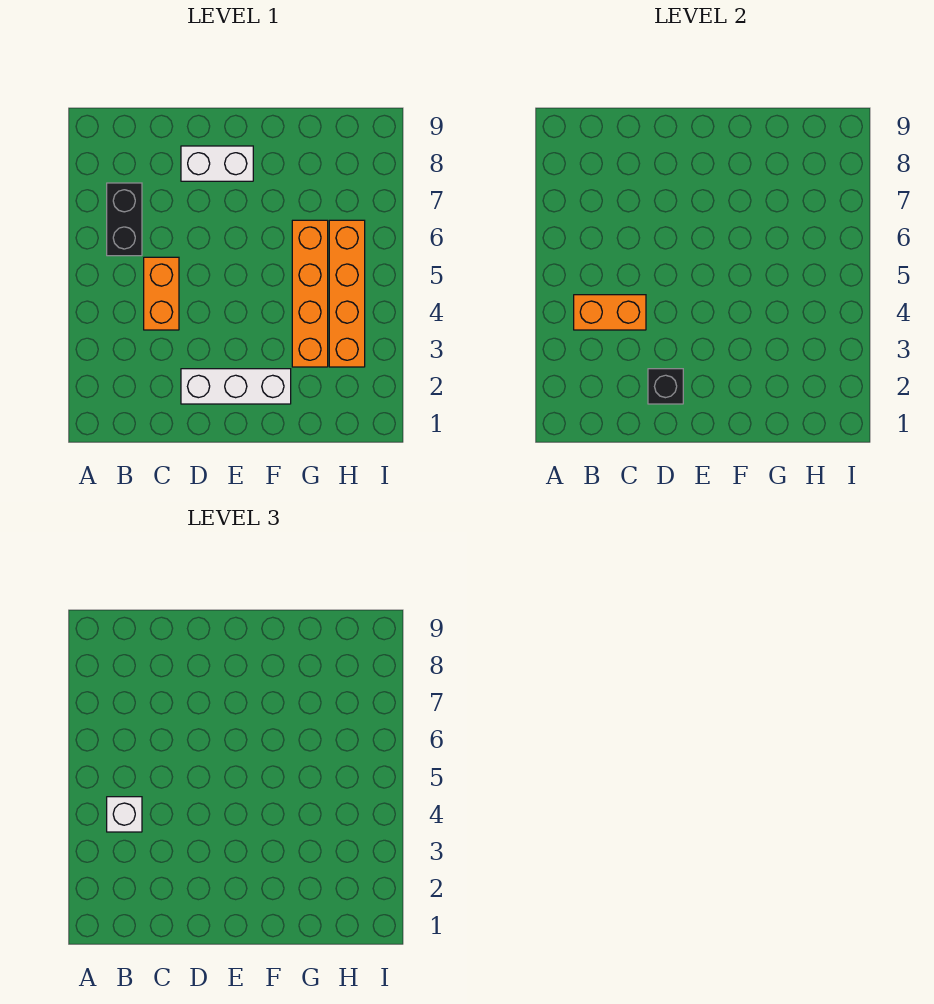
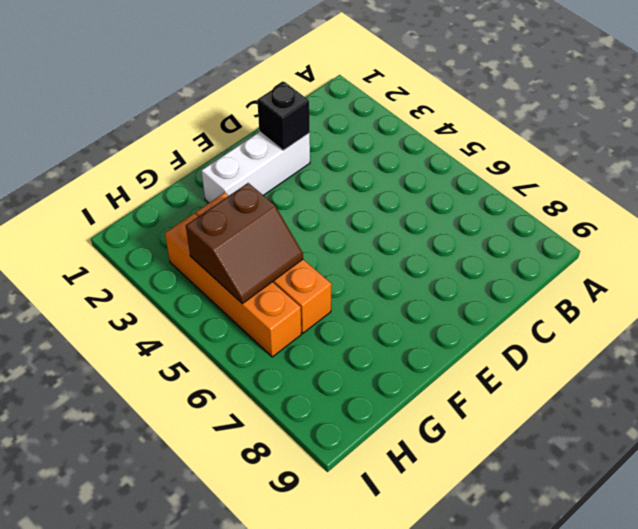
brown 2x2 slope [186,183,303,304] -> none
none -> black 1x2 brick [107,183,142,256]
none -> orange 1x2 brick [144,257,179,330]

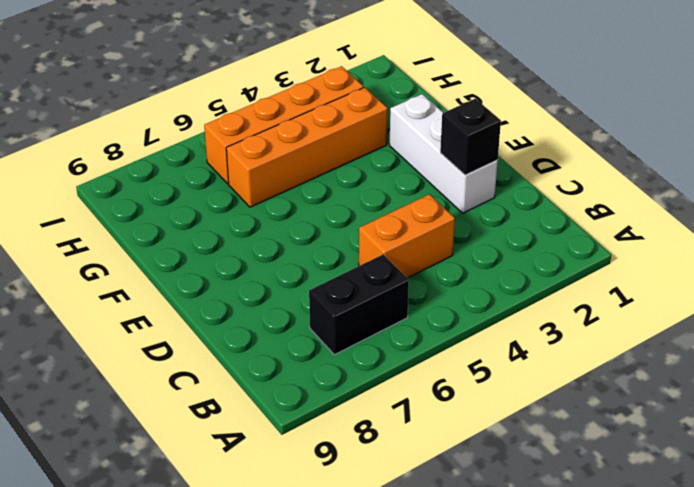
none -> white 1x2 brick [181,146,253,181]
none -> orange 1x2 brick [574,295,646,330]

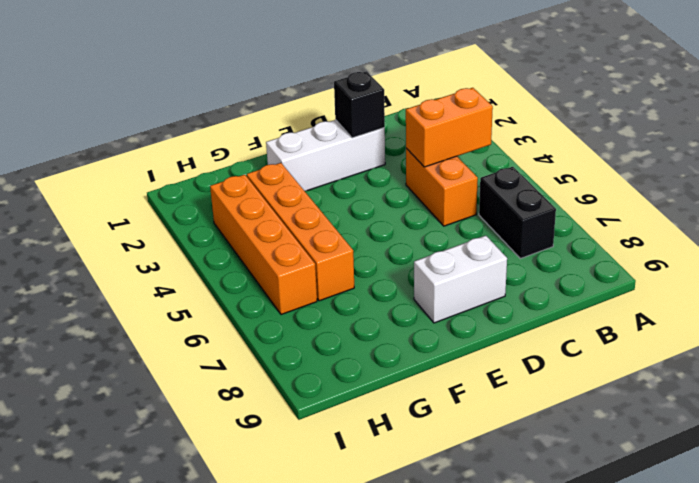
none -> white 1x1 brick [107,797,142,832]

